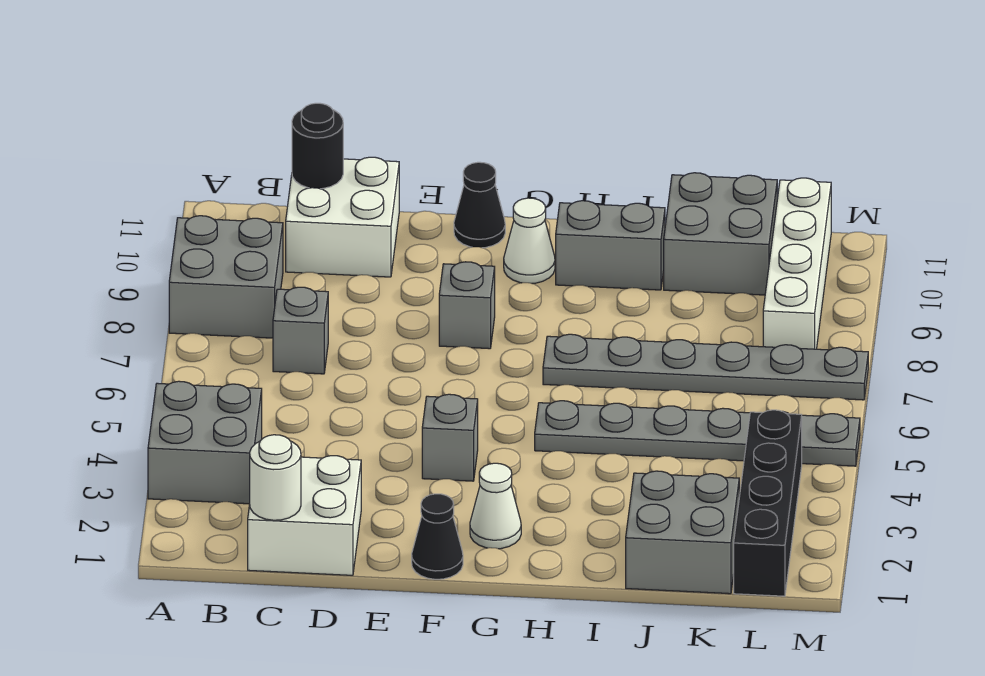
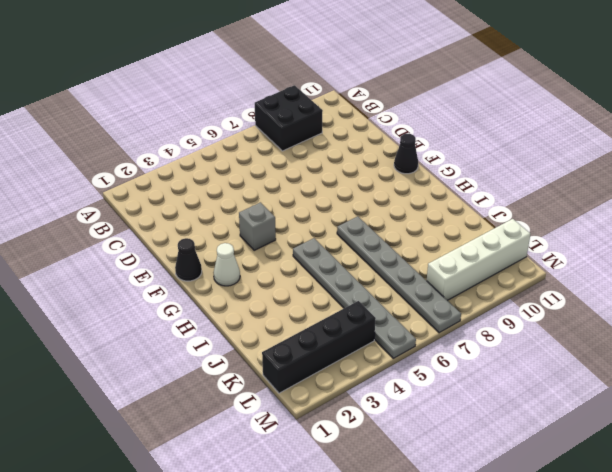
black 2x2 brick [255,85,323,151] -> grey 2x2 brick [169,216,283,338]
none -> grey 2x2 brick [148,381,262,504]
none -> white 2x2 brick [248,456,361,575]
none -> grey 1x1 brick [273,287,328,374]

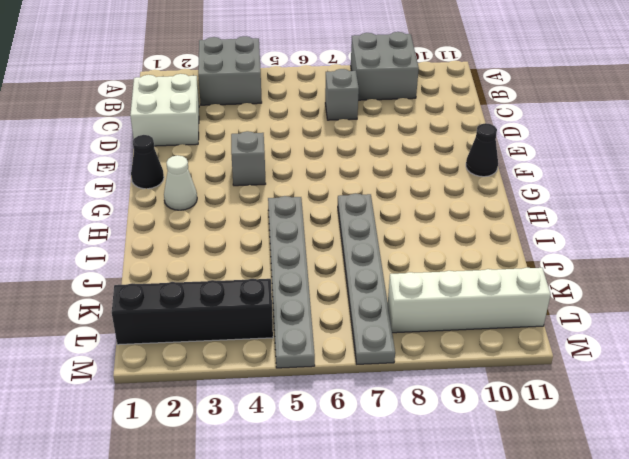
none -> white 2x2 brick [286,157,399,277]
none -> grey 1x1 brick [439,262,495,349]
none -> white 1x1 cone [504,198,555,283]

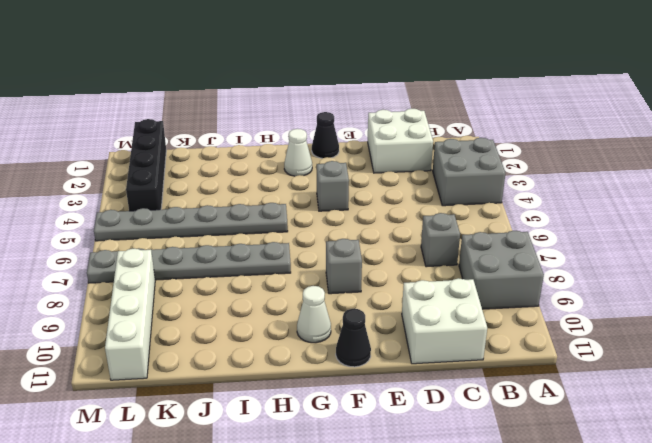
none -> grey 1x2 brick [556,201,665,290]
none -> grey 2x2 brick [626,471,739,594]
none -> grey 2x2 brick [664,173,777,295]

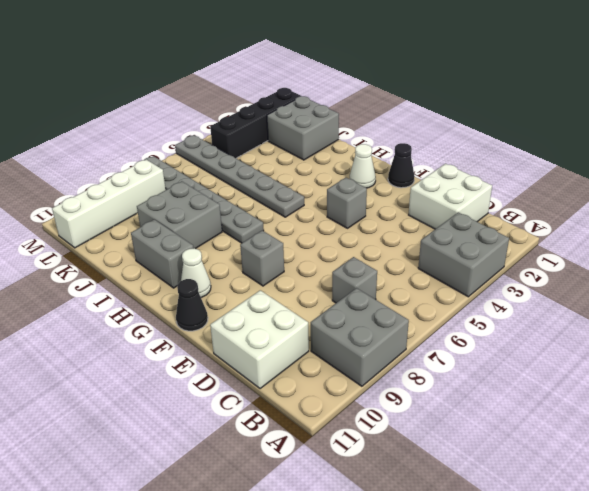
grey 2x2 brick [137,181,222,249] -> grey 2x2 brick moved to [664,173,777,295]
none -> white 1x1 round brick [250,435,301,520]
none -> black 1x1 round brick [292,103,343,189]

